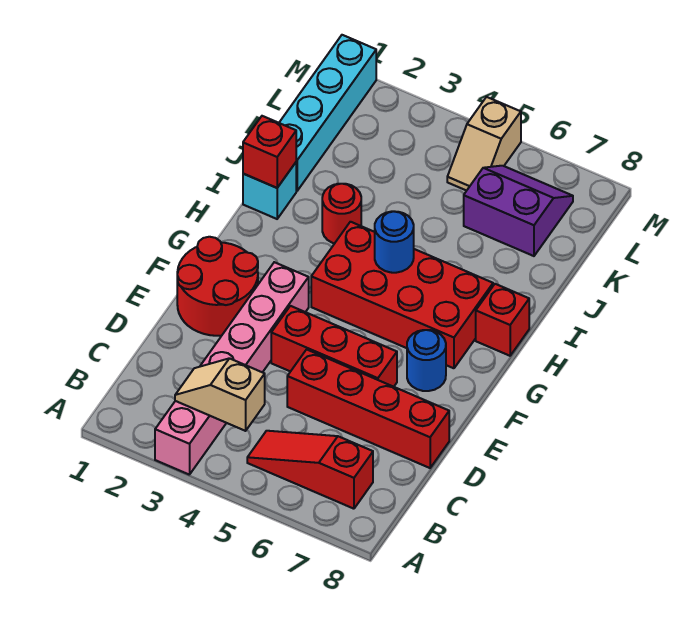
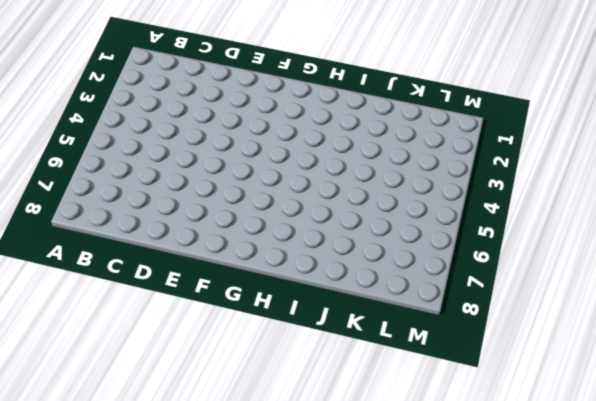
none -> pink 1x6 brick [155,262,309,475]
none -> red 1x3 slope [247,431,373,509]
none -> red 1x4 brick [287,349,449,468]

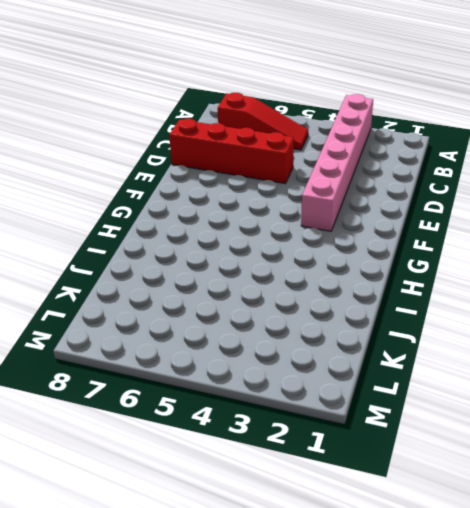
none -> red 2x2 round brick [177,237,258,336]
none -> red 1x3 brick [271,306,397,387]
none -> blue 1x1 round brick [407,330,446,391]

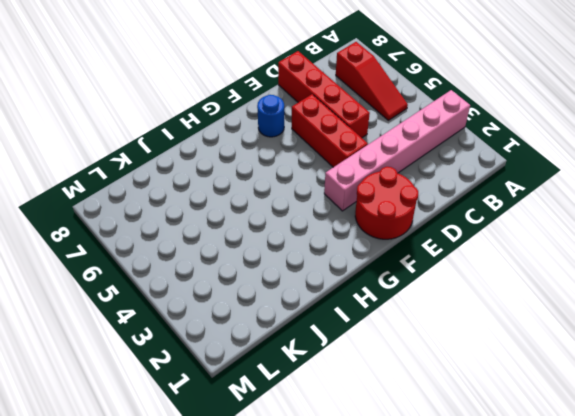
none -> red 2x4 brick [311,222,493,368]
none -> red 1x1 brick [476,284,529,356]
none -> cyan 1x1 brick [243,163,296,219]

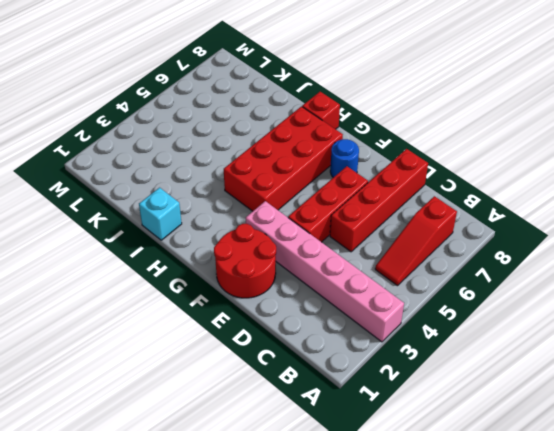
none -> red 1x1 round brick [322,184,361,244]
none -> cyan 1x4 brick [279,35,376,191]
none -> purple 2x2 slope [464,166,573,256]

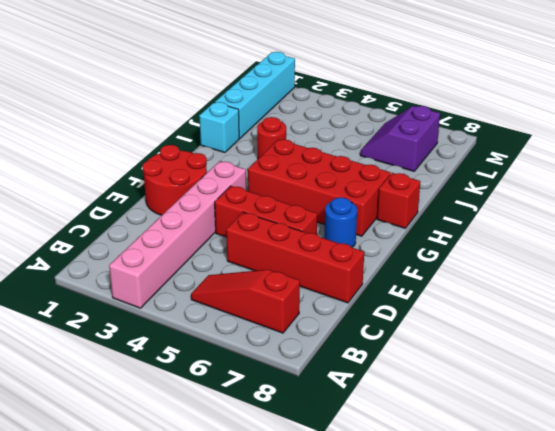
purple 2x2 slope [360,106,440,171] -> purple 2x2 slope turned to [464,166,573,256]
none -> tan 1x2 slope [447,97,521,191]
none -> tan 1x2 slope [175,358,265,431]
none -> blue 1x1 round brick [375,211,414,273]

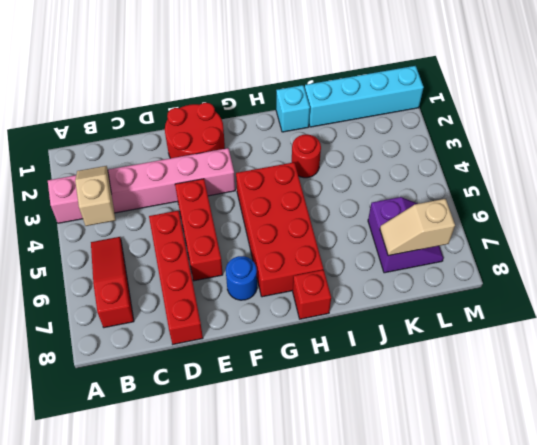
tan 1x2 slope [380,199,455,256] -> tan 1x2 slope moved to [447,97,521,191]
none -> blue 1x1 round brick [375,211,414,273]
none -> red 1x1 brick [243,116,296,188]

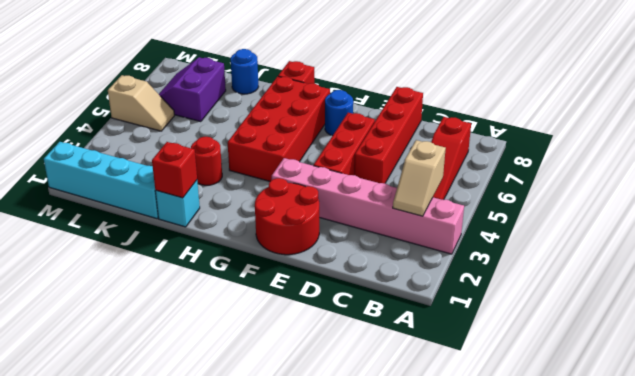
blue 1x1 round brick [231,49,258,94] -> blue 1x1 round brick moved to [375,211,414,273]

